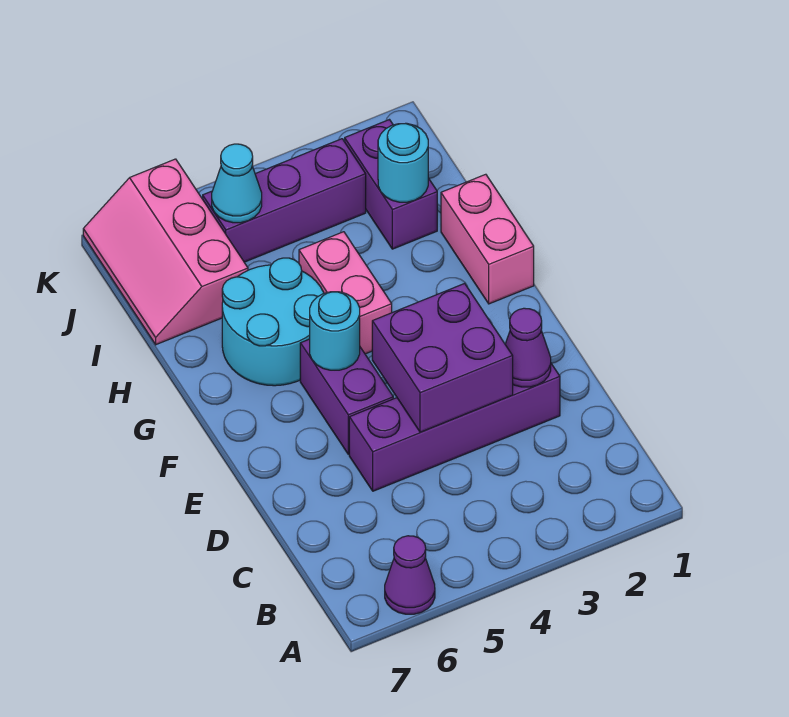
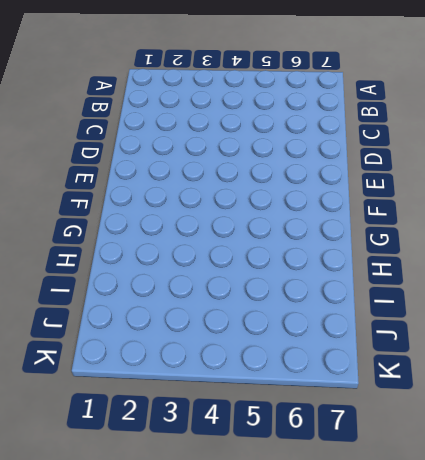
none -> purple 1x1 cone [385,536,435,614]
none -> purple 1x4 brick [349,364,560,491]
none -> purple 1x2 brick [300,339,393,454]

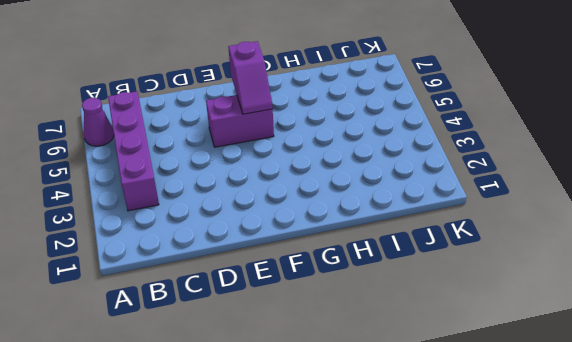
purple 1x4 brick [108,91,159,211] -> purple 1x4 brick moved to [349,364,560,491]
purple 1x2 slope [228,41,273,114] -> cyan 1x1 round brick [310,292,360,370]
none -> pink 1x2 brick [441,174,534,304]
none -> pink 1x2 brick [299,232,392,354]
none -> cyan 2x2 round brick [222,258,324,386]

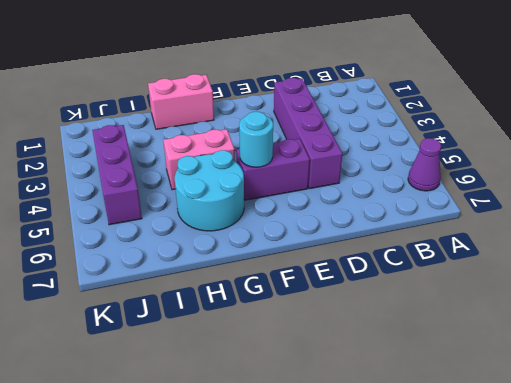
none -> purple 1x2 brick [345,120,437,249]
none -> pink 2x3 slope [83,159,248,345]
none -> purple 1x1 cone [505,308,551,387]

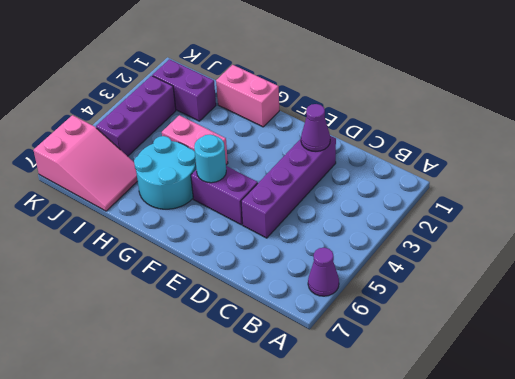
pink 2x3 slope [33,115,138,211] -> pink 2x3 slope turned to [83,159,248,345]
none -> purple 2x2 brick [372,283,513,432]
none -> cyan 1x1 round brick [378,123,428,202]
none -> cyan 1x1 cone [212,144,262,223]

